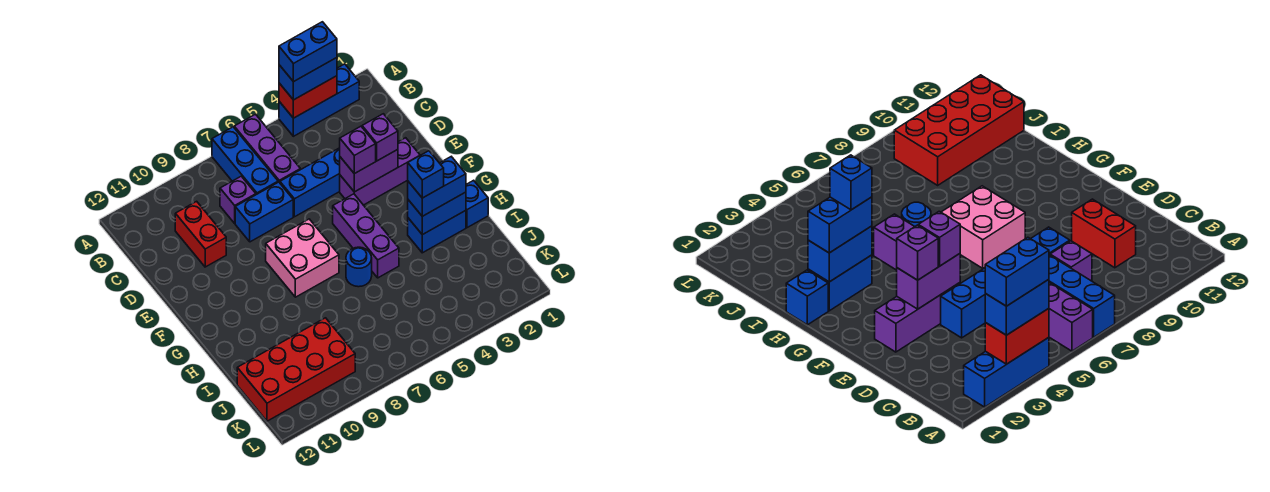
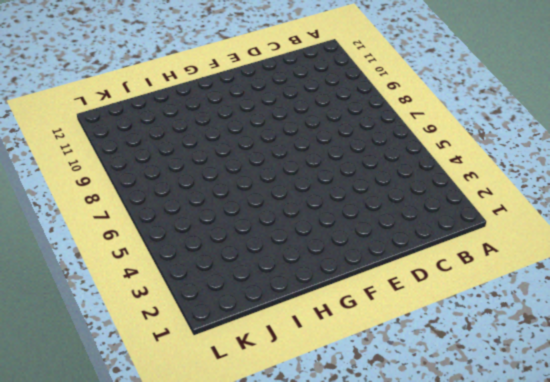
none -> blue 1x3 brick [279,64,359,136]
none -> purple 1x3 brick [234,114,300,183]
none -> blue 1x3 brick [212,127,278,195]

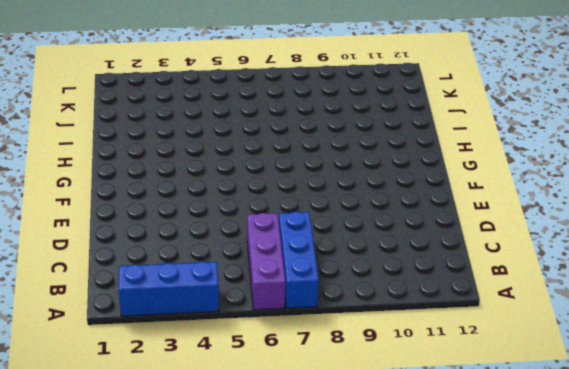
none -> purple 1x1 brick [220,176,256,223]
none -> red 1x2 brick [175,201,226,267]
none -> blue 1x3 brick [280,148,340,217]

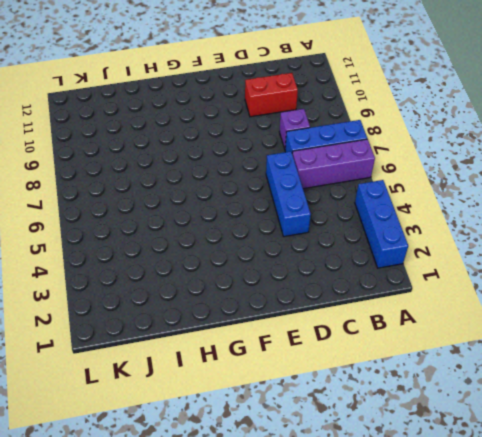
none -> blue 1x2 brick [235,182,293,242]
none -> purple 1x3 brick [340,138,420,205]
none -> purple 1x3 brick [333,194,399,278]

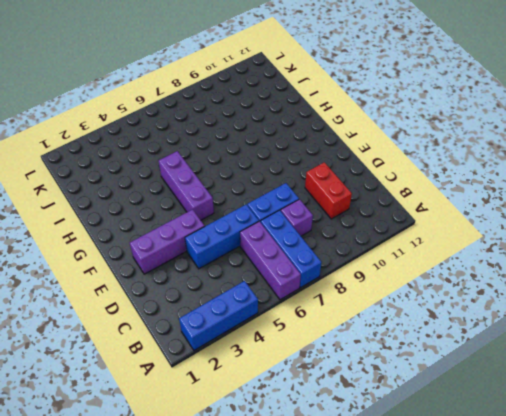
none -> pink 2x2 brick [266,219,339,297]
none -> blue 1x1 brick [466,180,488,228]
none -> blue 1x2 brick [408,210,466,253]

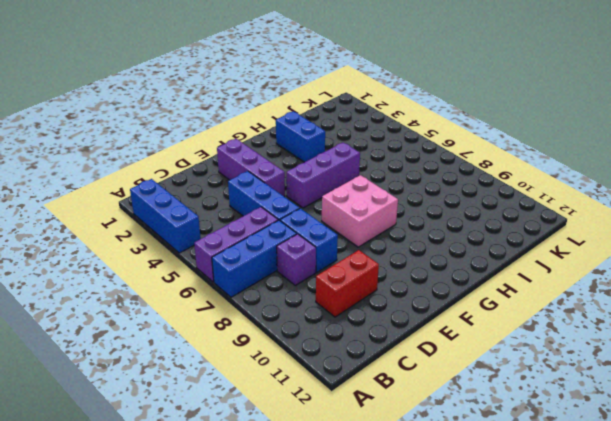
none -> blue 1x1 brick [466,180,488,228]
none -> blue 1x1 round brick [346,247,372,287]
none -> red 2x4 brick [237,318,355,421]

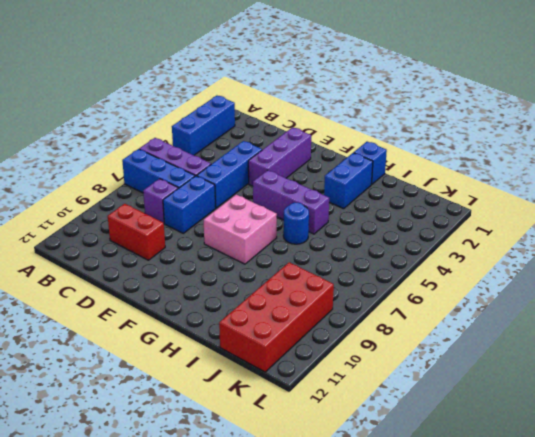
none -> red 1x2 brick [279,76,337,118]
none -> purple 1x2 brick [340,149,398,192]
none -> blue 1x2 brick [408,192,466,235]

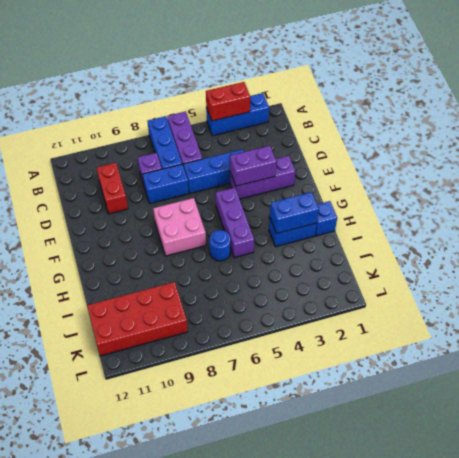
none -> blue 1x2 brick [279,58,337,100]
none -> purple 1x1 brick [362,114,398,161]
none -> purple 1x1 brick [340,126,376,174]

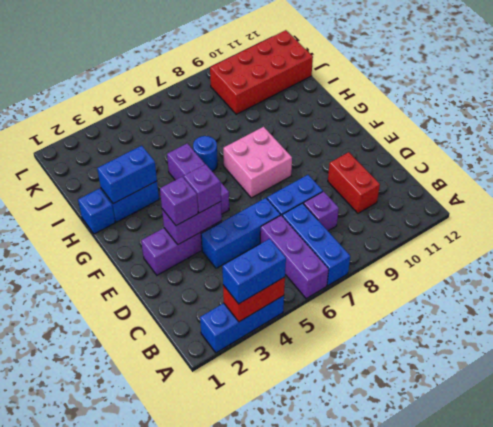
none -> blue 1x2 brick [408,157,466,216]
none -> blue 1x2 brick [279,22,337,82]
none -> blue 1x1 brick [408,151,444,198]

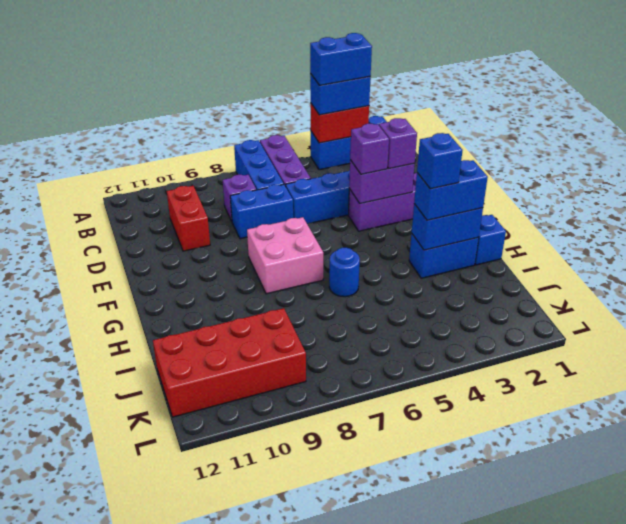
none -> purple 1x3 brick [333,194,399,278]

